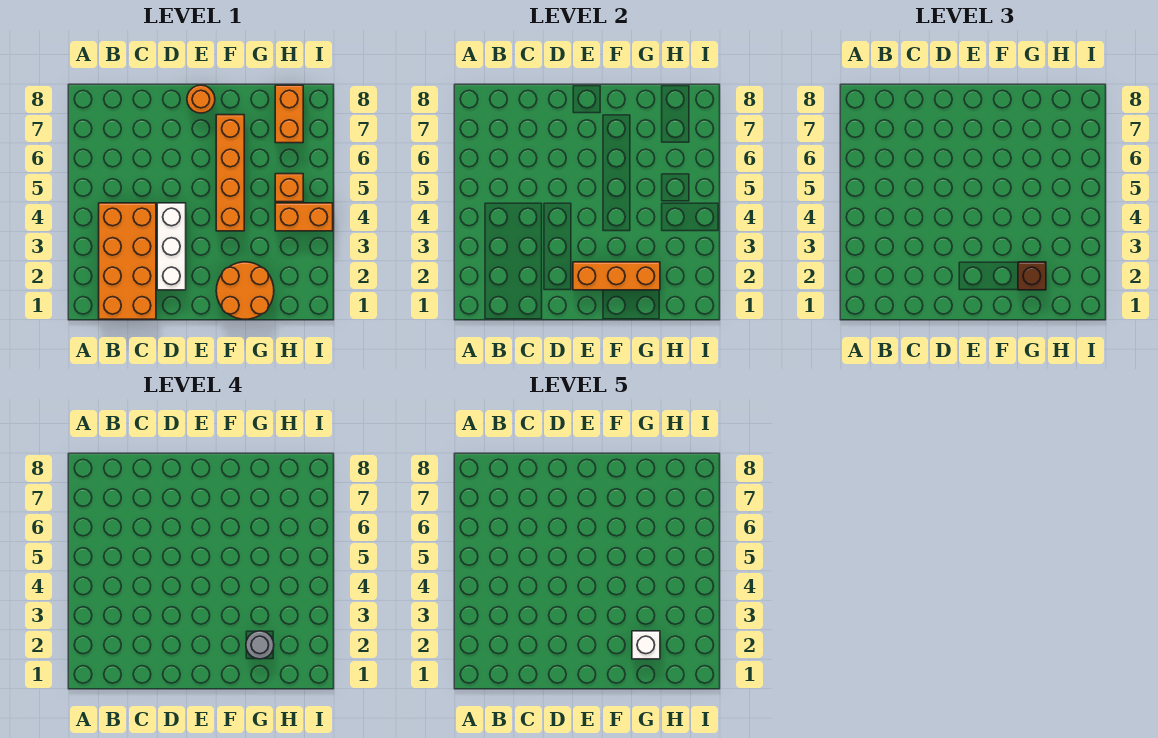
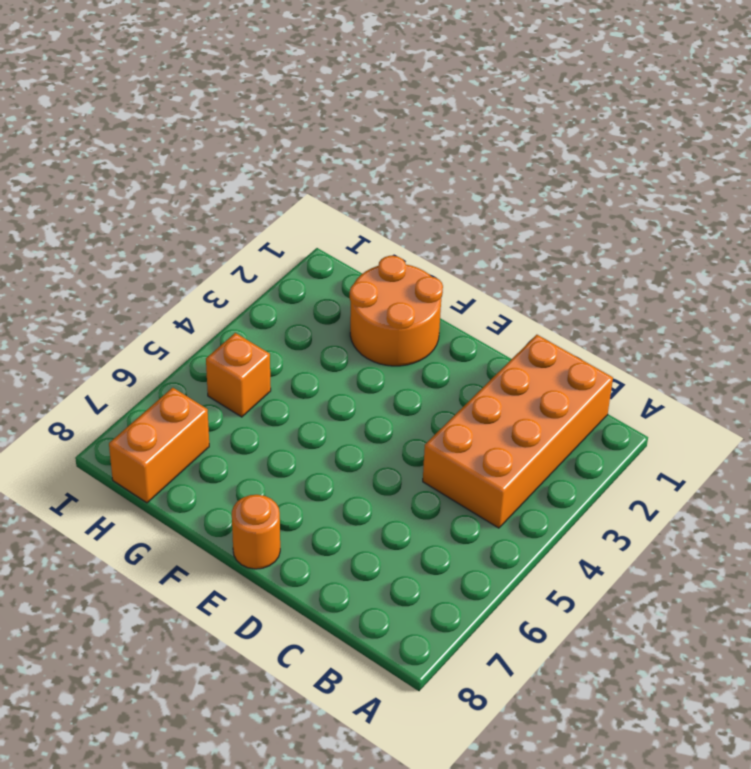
none -> white 1x3 brick [157,203,186,290]
none -> orange 1x4 brick [216,115,244,231]
none -> orange 1x2 brick [275,203,333,231]

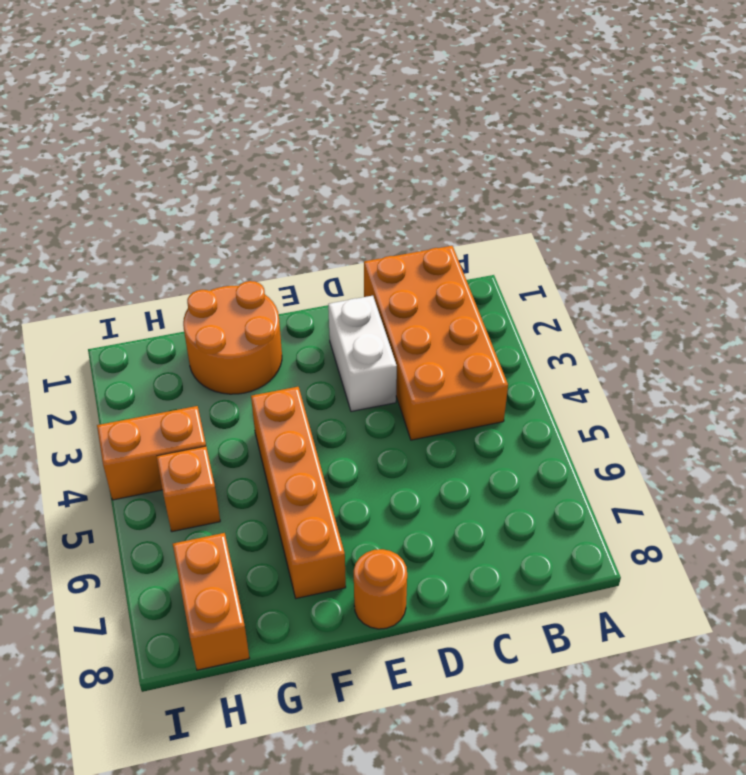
white 1x2 brick [328,296,397,412] -> white 1x3 brick [157,203,186,290]
none -> orange 1x3 brick [573,262,660,290]
none -> brown 1x1 brick [1018,262,1046,290]
none -> grey 1x1 round brick [246,631,274,659]

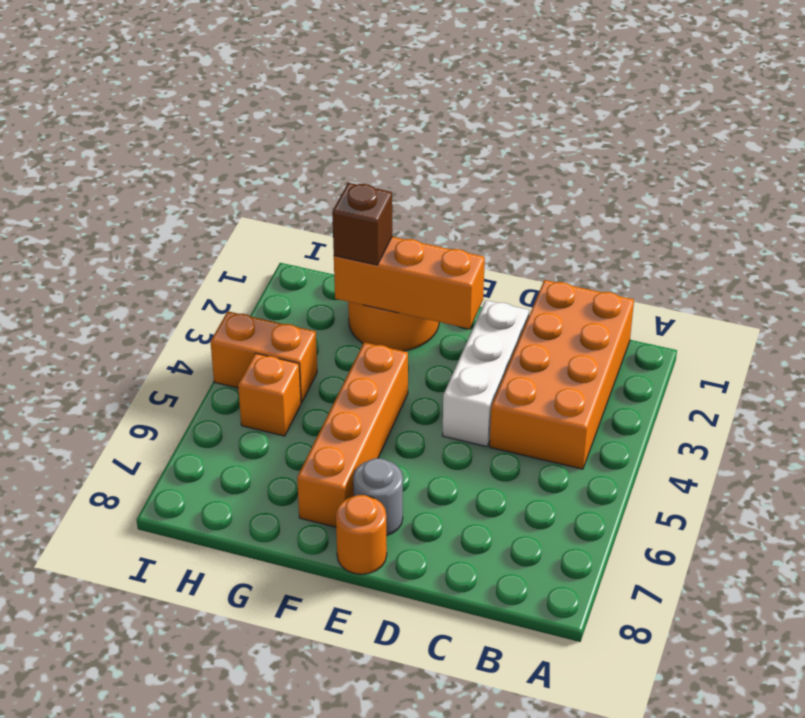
grey 1x1 round brick [353,458,403,536] -> grey 1x1 round brick moved to [246,631,274,659]
none -> orange 1x2 brick [275,85,303,143]
none -> white 1x1 brick [632,631,660,659]

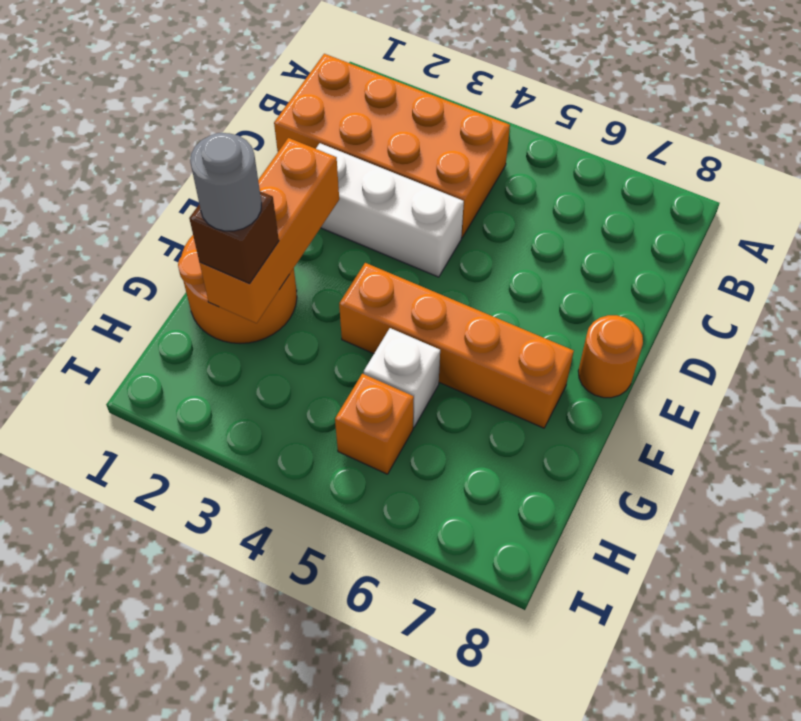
white 1x1 brick [364,328,440,427] -> white 1x1 brick moved to [632,631,660,659]
none -> orange 1x2 brick [275,203,333,231]
none -> orange 1x2 brick [275,85,303,143]

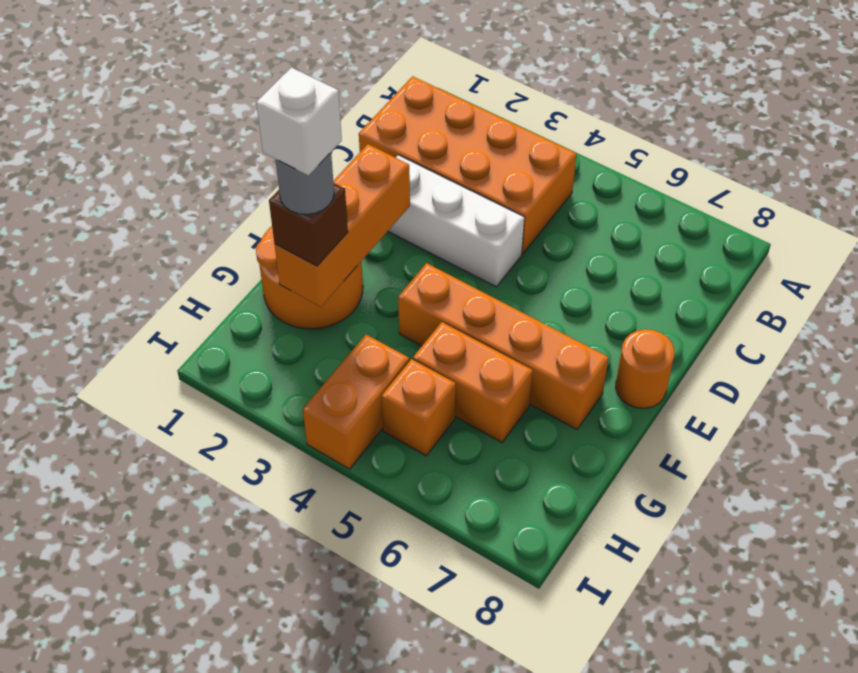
orange 1x2 brick [413,322,533,442] -> orange 1x2 brick moved to [275,85,303,143]

